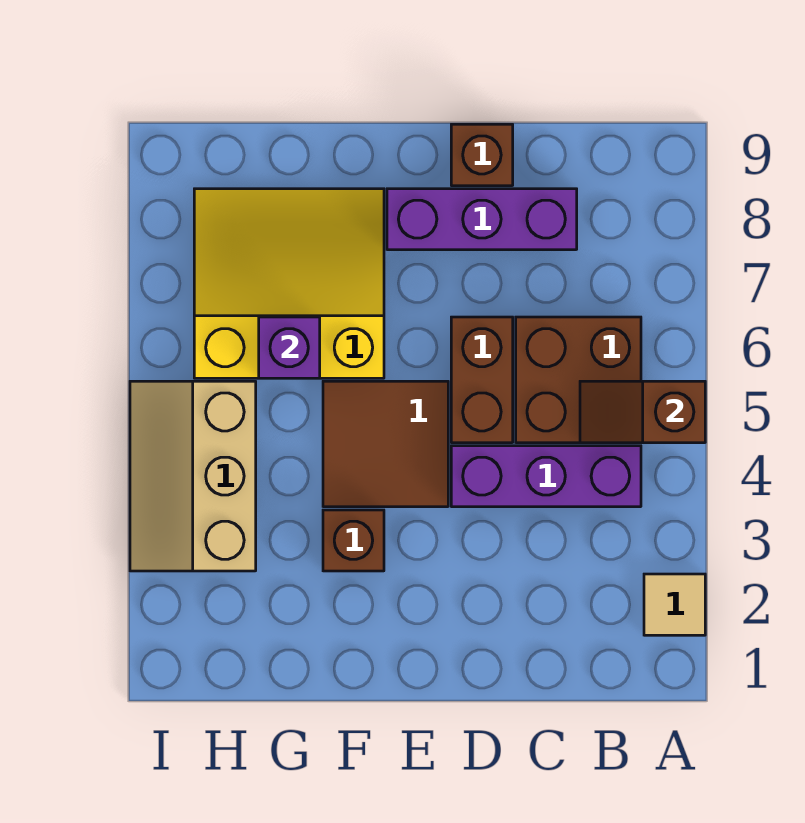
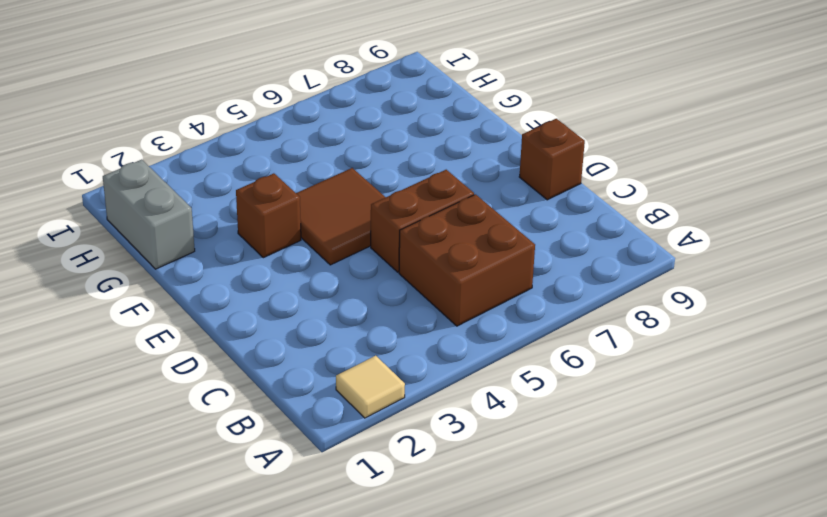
grey 1x2 brick [103,160,195,269] -> none
none -> purple 1x3 brick [451,446,641,507]
none -> purple 1x3 brick [387,189,577,250]
none -> yellow 3x3 slope [194,189,384,378]

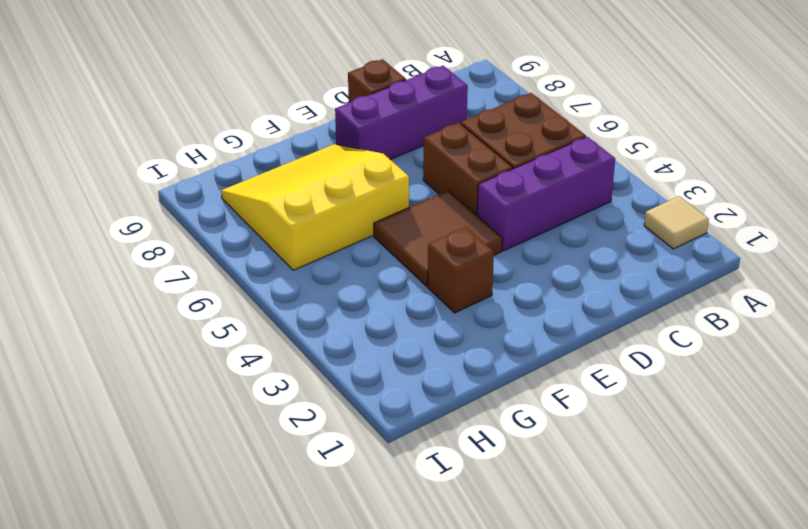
none -> tan 2x3 slope [130,381,256,571]
none -> brown 1x2 slope [580,381,705,443]
none -> purple 1x1 brick [259,317,320,378]

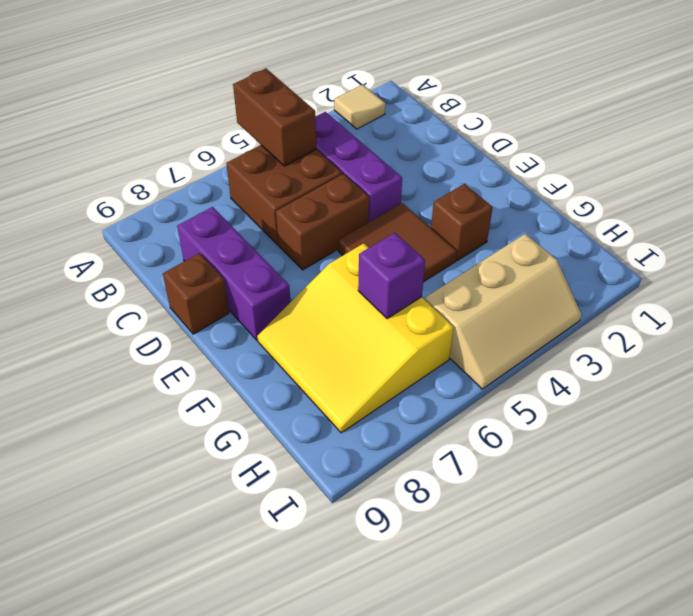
brown 1x2 brick [233,68,316,166] -> brown 1x2 slope [580,381,705,443]

